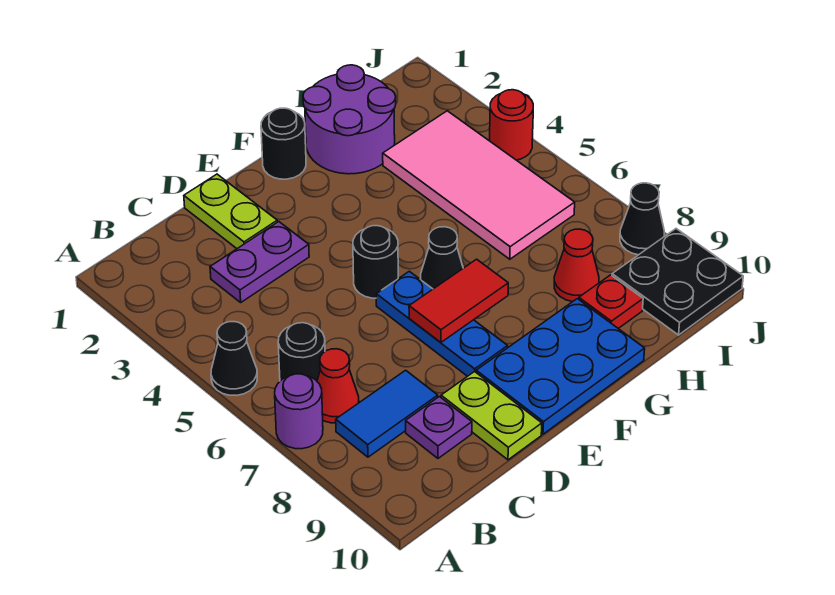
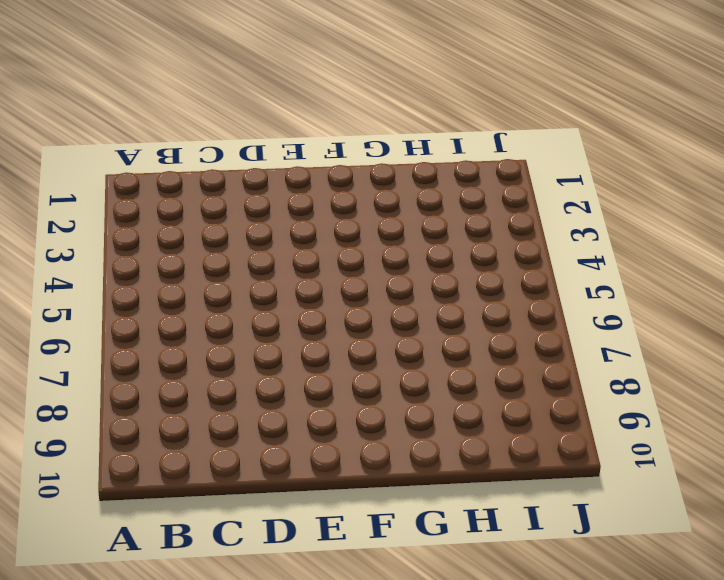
none -> black 1x1 cone [211,322,257,395]
none -> purple 1x1 round brick [275,374,323,449]
none -> black 1x1 round brick [278,323,325,381]

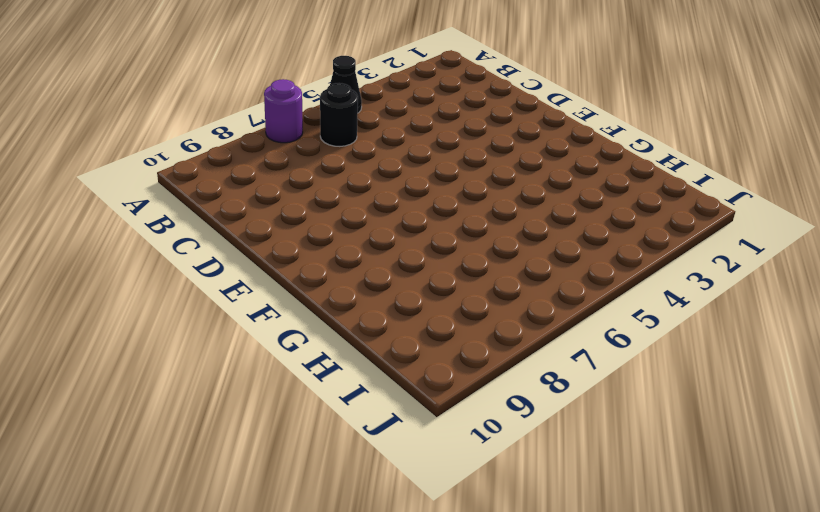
none -> red 1x1 cone [317,349,359,423]
none -> blue 1x2 tile [336,370,438,457]
none -> purple 1x2 plate [210,222,309,302]

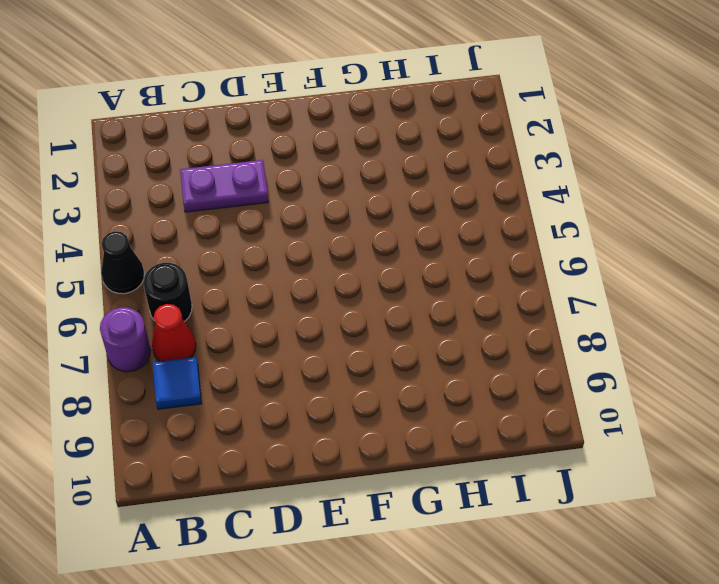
blue 1x1 tile [153,357,202,409] -> blue 1x2 tile [336,370,438,457]
none -> purple 1x1 plate [406,397,472,458]
none -> lime 1x2 plate [184,174,277,249]
none -> lime 1x2 plate [441,371,542,460]

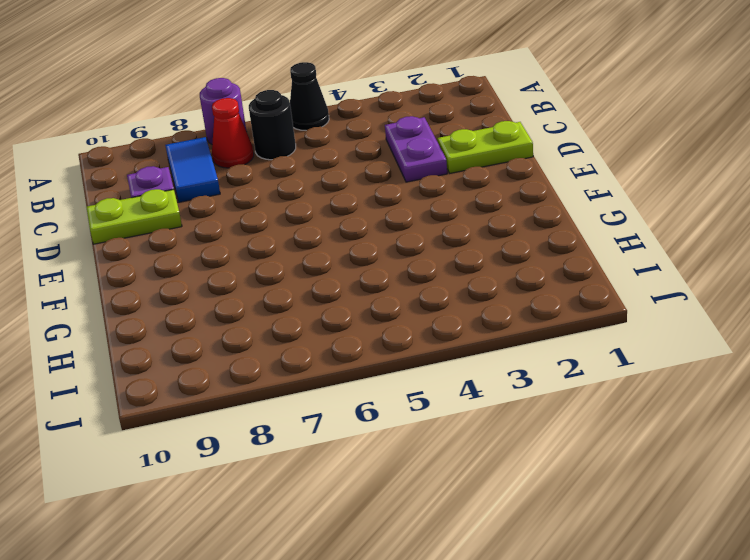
none -> black 1x1 round brick [353,226,398,298]
none -> blue 1x3 plate [376,271,508,376]
none -> blue 2x3 plate [476,299,645,434]

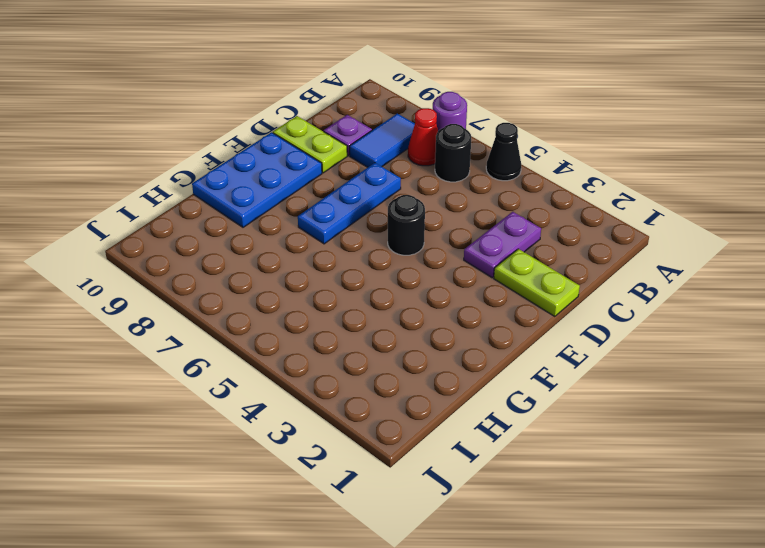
blue 1x3 plate [298,163,401,244] -> blue 1x3 plate turned to [376,271,508,376]
none -> black 1x1 round brick [261,108,306,179]
none -> black 1x1 cone [420,227,463,289]
none -> purple 2x2 round brick [303,65,396,174]

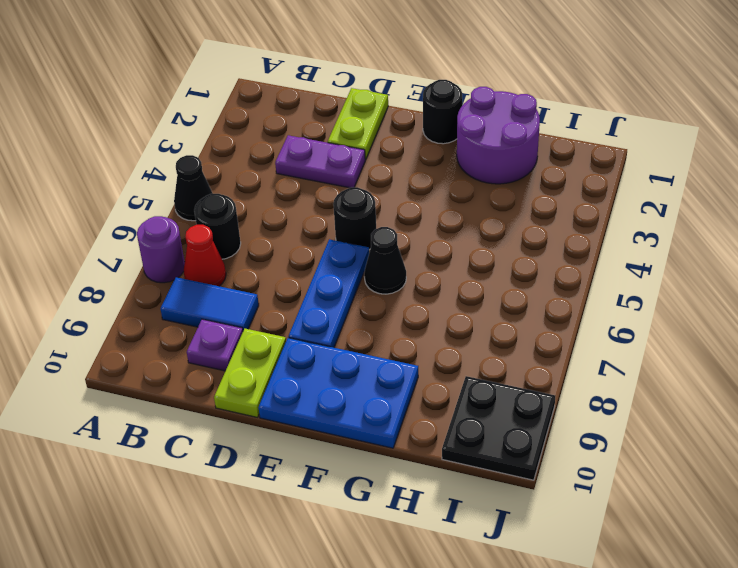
none -> pink 2x4 tile [383,111,575,259]
none -> red 1x1 cone [554,229,599,302]
none -> red 1x1 plate [579,275,643,329]

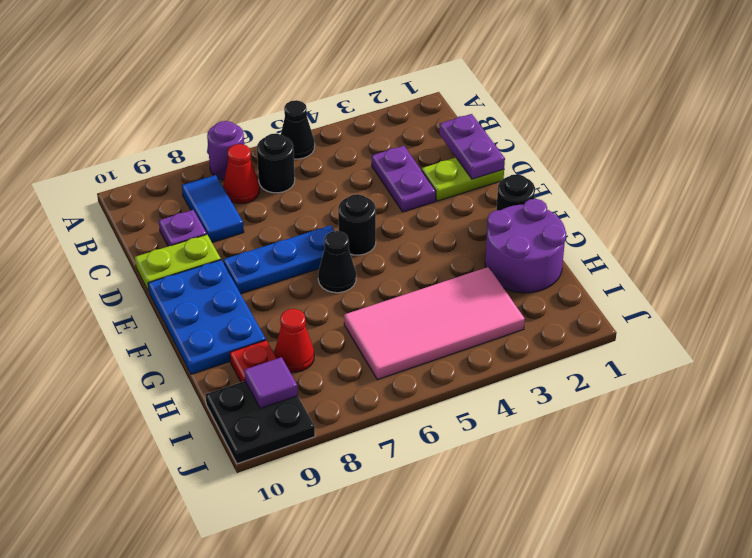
purple 1x2 plate [440,114,505,179] -> none
purple 1x1 tile [244,357,298,408] -> none
none -> red 1x1 round brick [490,90,533,160]
none -> black 1x1 cone [620,183,665,255]
none -> red 1x2 tile [409,259,508,343]

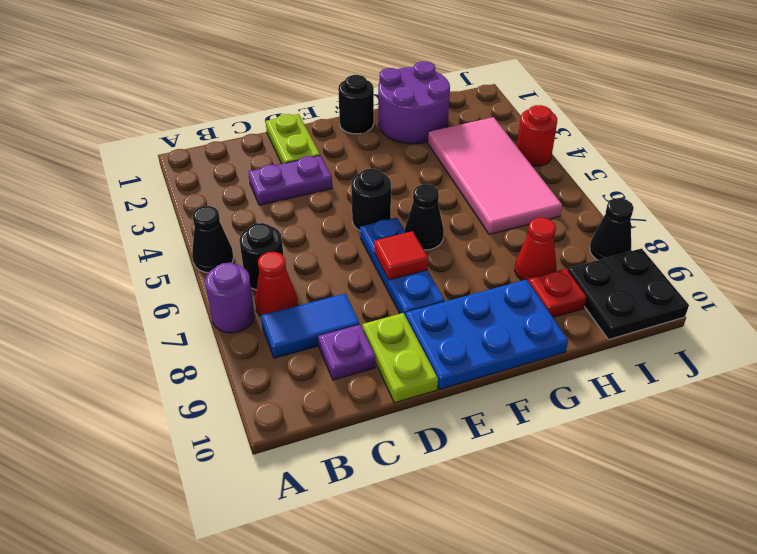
red 1x1 tile [374,231,428,280] -> red 1x2 tile [409,259,508,343]

